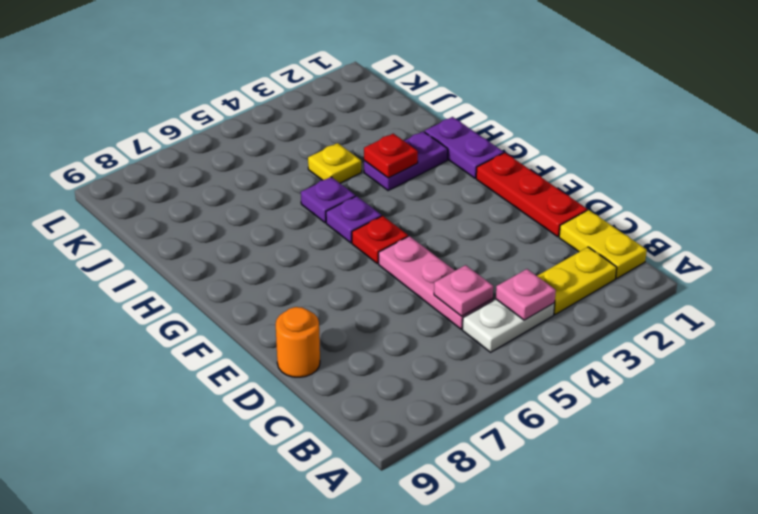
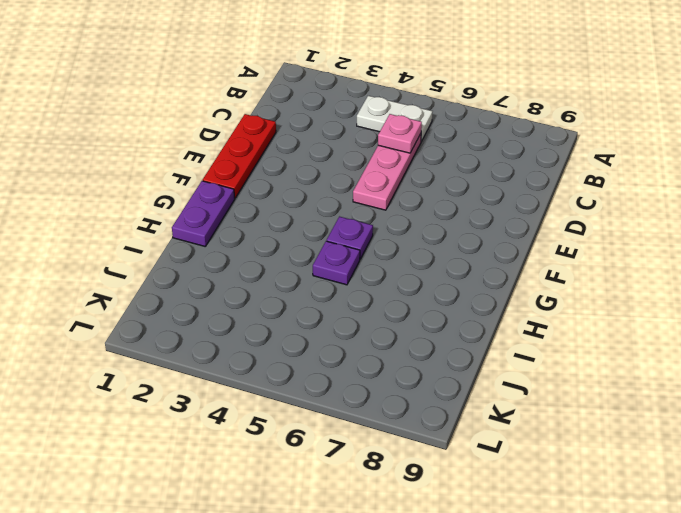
none -> yellow 1x2 plate [559,210,647,278]
none -> yellow 1x2 plate [538,247,617,314]
none -> orange 1x1 round brick [276,307,320,377]

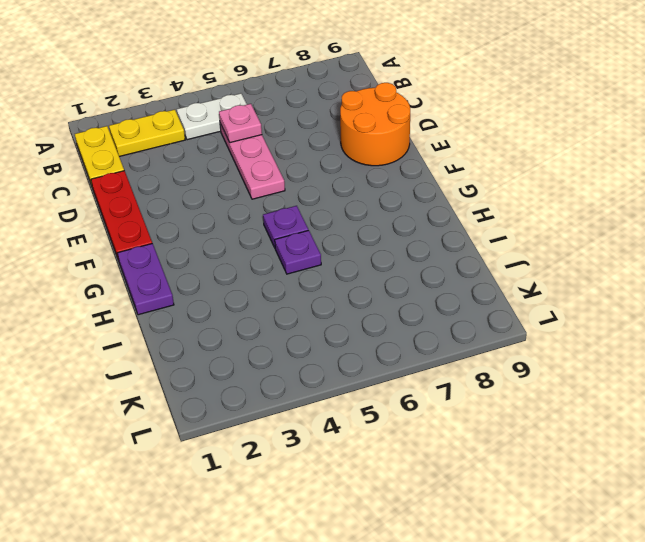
orange 2x2 round brick [340,83,410,166] -> orange 1x1 round brick [276,307,320,377]
none -> red 1x1 plate [352,216,408,264]
none -> purple 1x2 plate [364,132,448,190]
none -> yellow 1x1 plate [308,143,361,183]

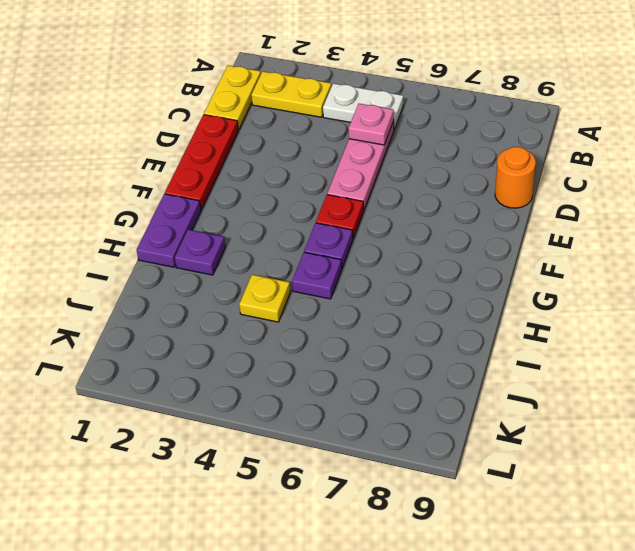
purple 1x1 plate [175,230,225,275] -> purple 1x2 plate [364,132,448,190]
none -> pink 1x1 plate [496,269,556,320]
none -> red 1x1 plate [364,134,418,178]

